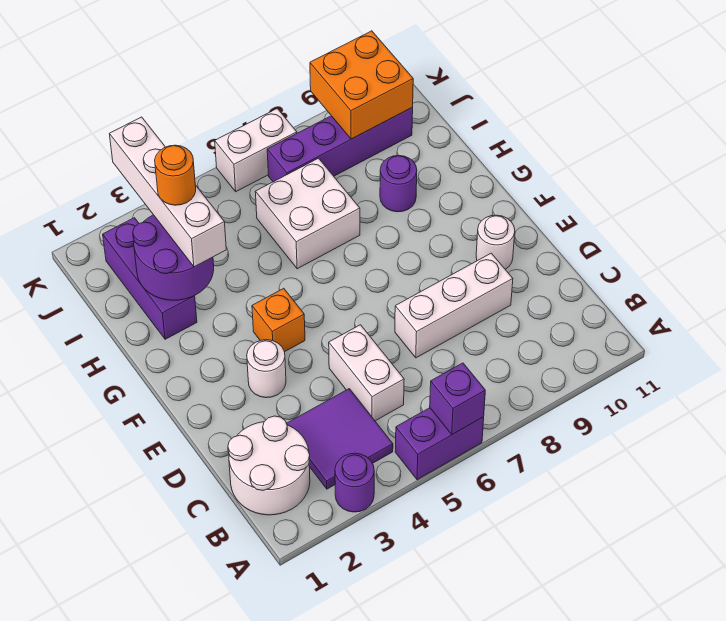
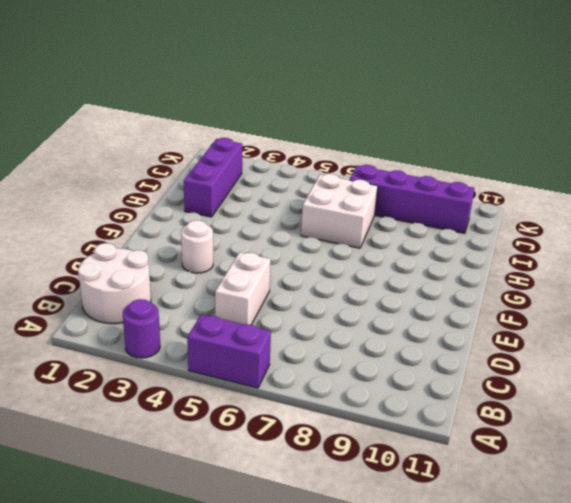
none -> purple 2x2 tile [286,389,393,489]
none -> white 1x3 brick [395,253,513,358]
none -> white 1x1 round brick [476,215,515,269]

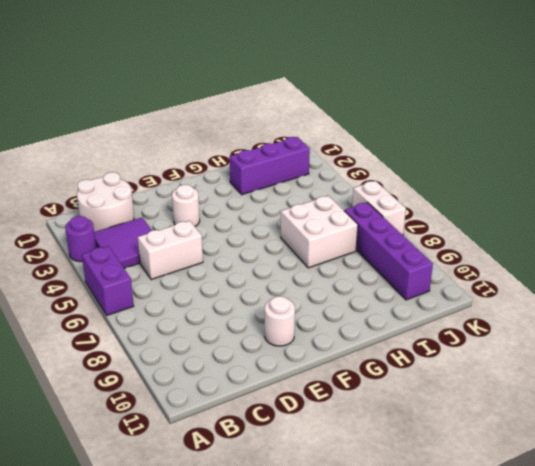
none -> white 1x3 brick [395,253,513,358]
none -> orange 1x1 brick [252,288,305,352]
none -> purple 1x1 round brick [380,156,417,212]

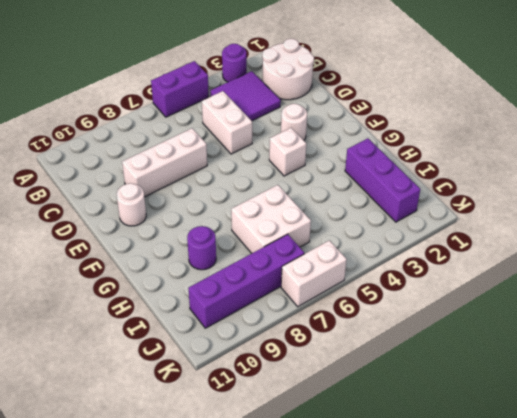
white 1x1 brick [269,128,306,176] -> orange 1x1 brick [252,288,305,352]
none -> purple 1x1 brick [430,363,485,435]
none -> purple 2x2 round brick [133,215,214,300]
none -> orange 2x2 brick [310,31,413,139]

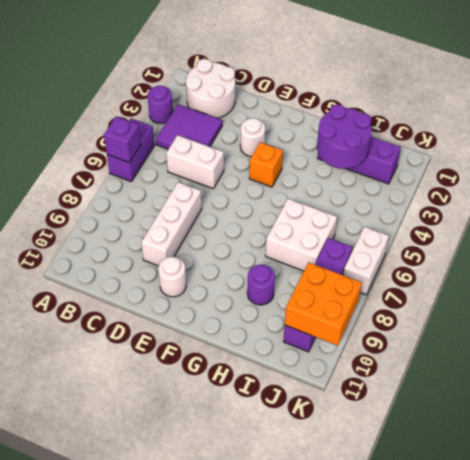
none -> white 1x4 brick [110,117,226,267]
none -> orange 1x1 round brick [155,145,196,205]

